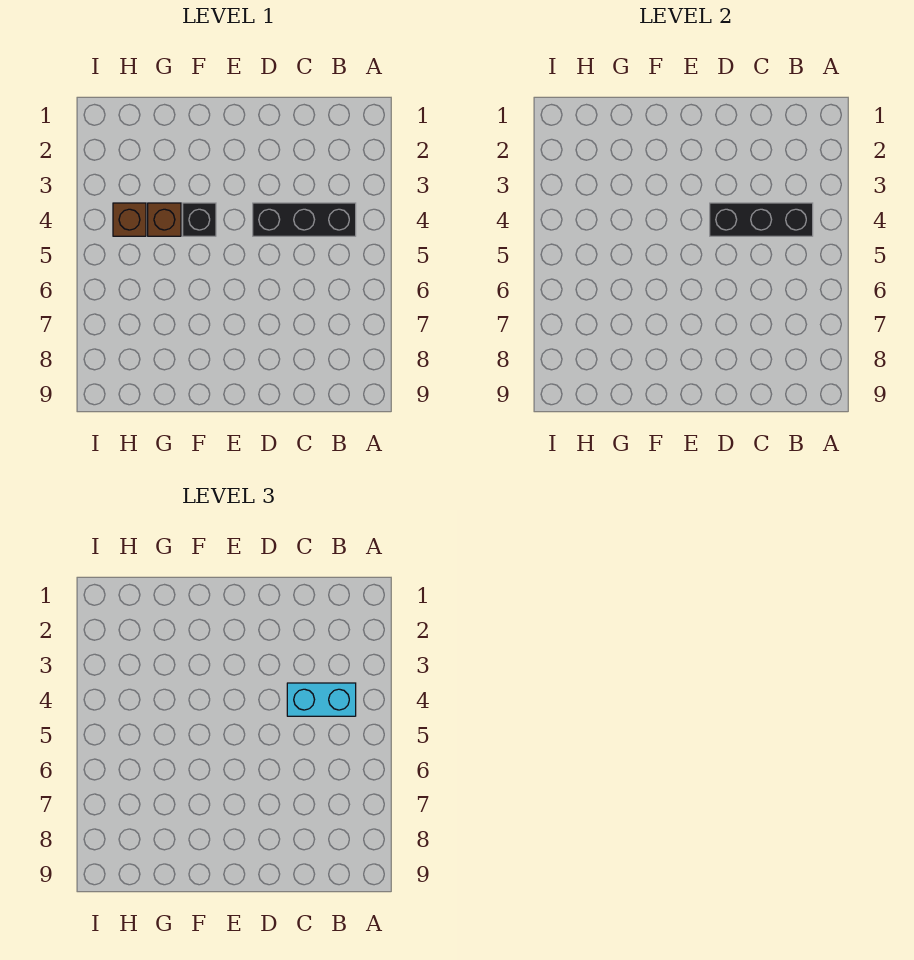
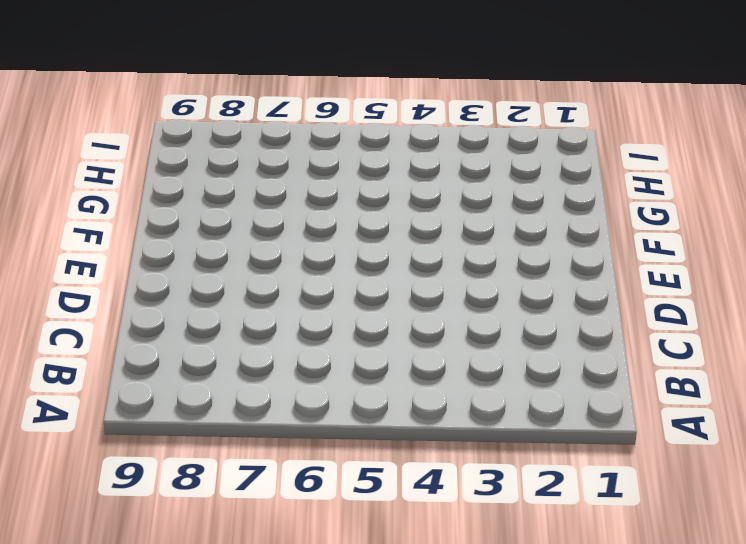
none -> black 1x3 brick [253,203,356,236]
none -> black 1x1 brick [183,203,216,236]

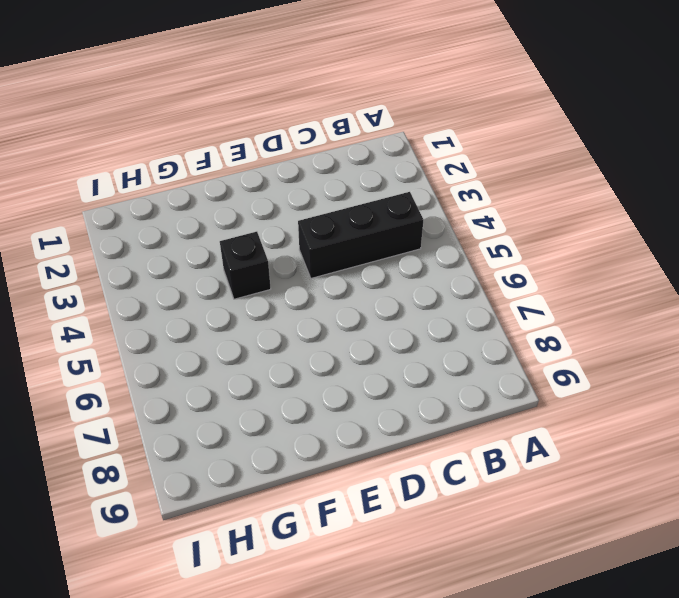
none -> brown 1x1 brick [148,203,181,236]
none -> brown 1x1 brick [113,203,146,236]

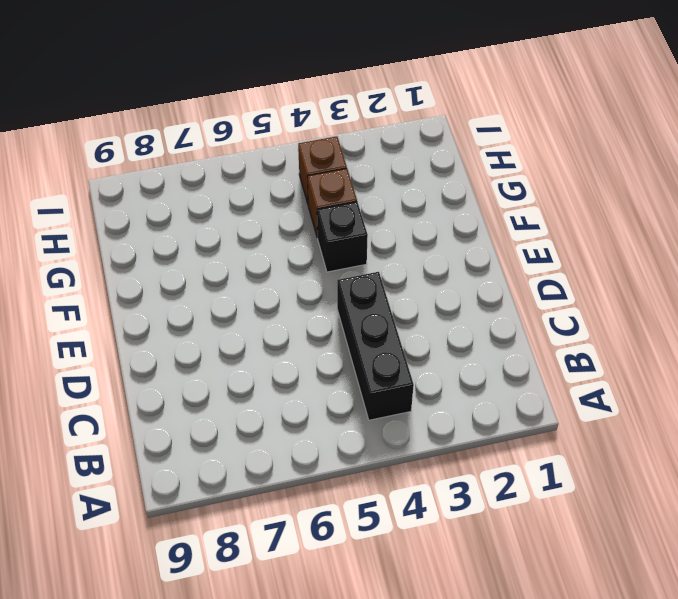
none -> black 1x3 brick [710,203,813,236]
none -> cyan 1x2 brick [287,683,356,716]

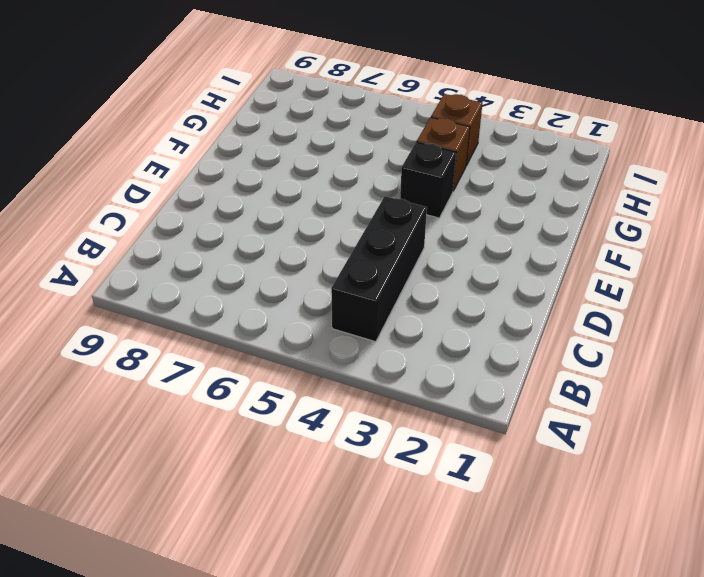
none -> black 1x3 brick [710,203,813,236]
none -> cyan 1x2 brick [287,683,356,716]

